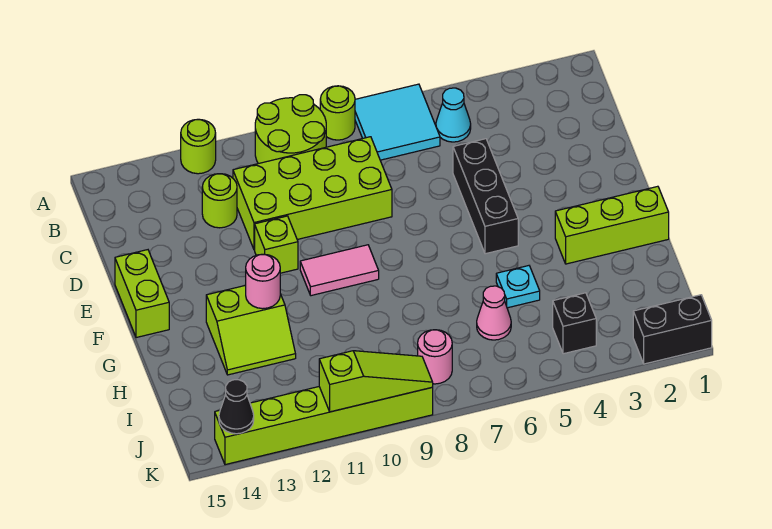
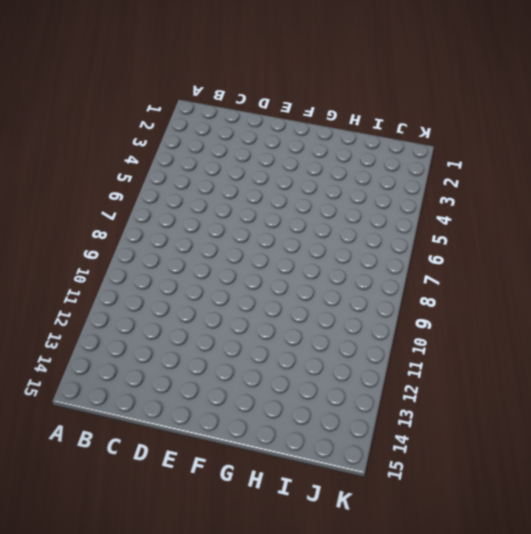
none -> cyan 2x2 tile [355,84,440,160]
none -> lime 1x1 round brick [320,86,355,140]
none -> lime 2x2 round brick [255,95,326,164]

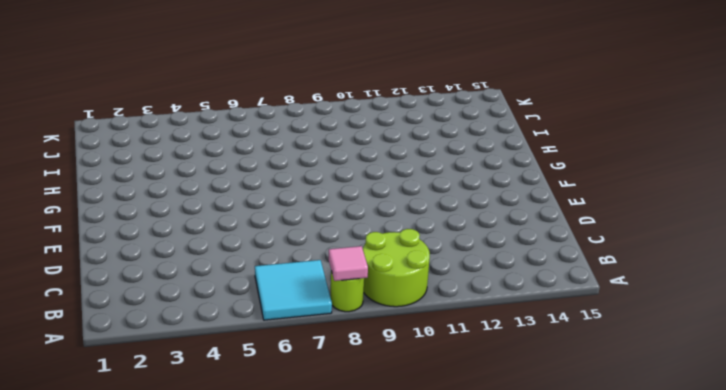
pink 1x1 tile [329,246,368,281] -> none
none -> lime 1x1 round brick [181,119,216,174]
none -> cyan 1x1 cone [436,88,471,142]
none -> lime 2x4 brick [233,137,392,250]

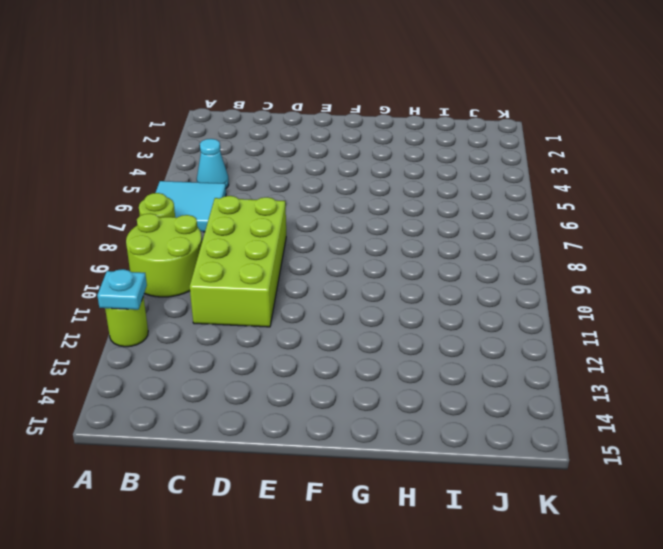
cyan 1x1 plate [97,269,147,310] -> cyan 1x1 plate moved to [496,266,540,308]
none -> lime 1x1 round brick [202,174,237,228]
none -> black 1x3 brick [453,139,518,254]
none -> lime 1x1 brick [255,216,298,273]

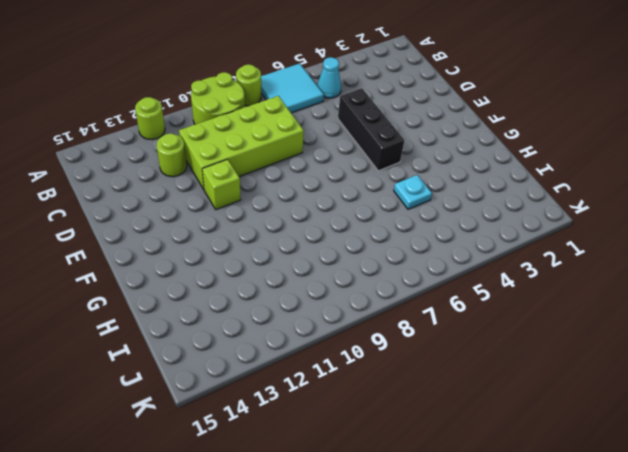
none -> lime 1x2 brick [115,250,169,338]
none -> pink 1x2 tile [300,245,379,296]
none -> lime 1x3 brick [555,186,669,264]

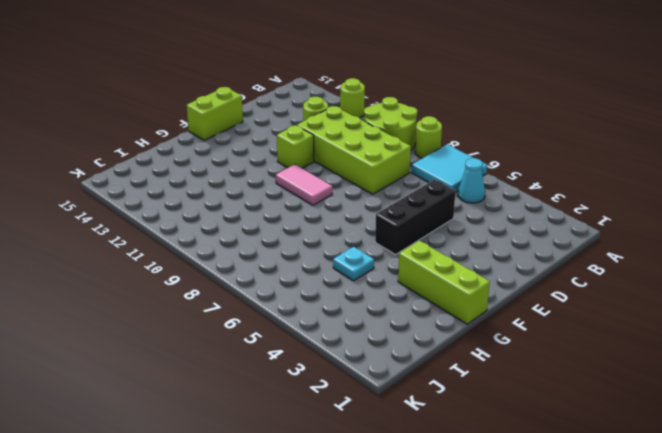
none -> lime 2x2 slope [206,285,296,375]
none -> pink 1x1 cone [477,286,511,340]
none -> black 1x1 brick [553,293,596,354]

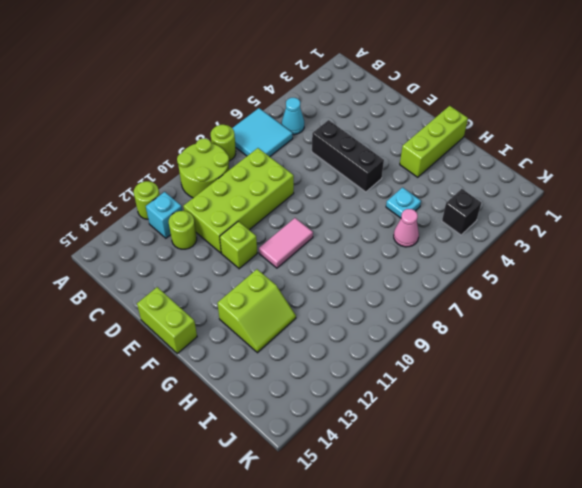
cyan 1x1 brick [146,192,182,238] -> none
none -> pink 1x1 round brick [418,330,452,384]
none -> black 1x2 brick [633,295,712,364]
none -> lime 1x6 brick [215,387,433,465]

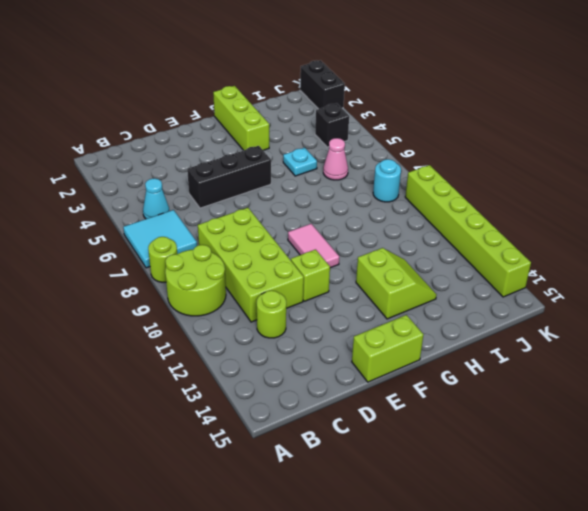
cyan 1x1 round brick [373,159,401,202] -> pink 1x1 round brick [418,330,452,384]
none -> lime 1x1 round brick [181,119,216,174]
none -> pink 1x1 round brick [246,254,280,309]
none -> lime 1x3 slope [319,351,433,412]

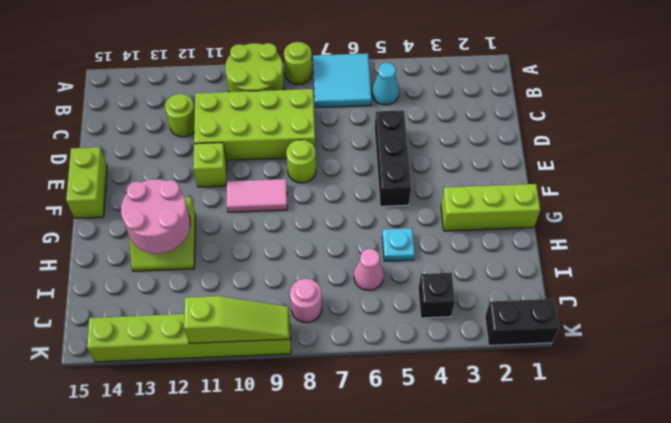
lime 1x1 round brick [286,140,316,183] -> lime 1x1 round brick moved to [181,119,216,174]
pink 2x2 round brick [121,179,190,253] -> pink 1x1 round brick [246,254,280,309]
none -> black 1x1 cone [219,380,254,434]

